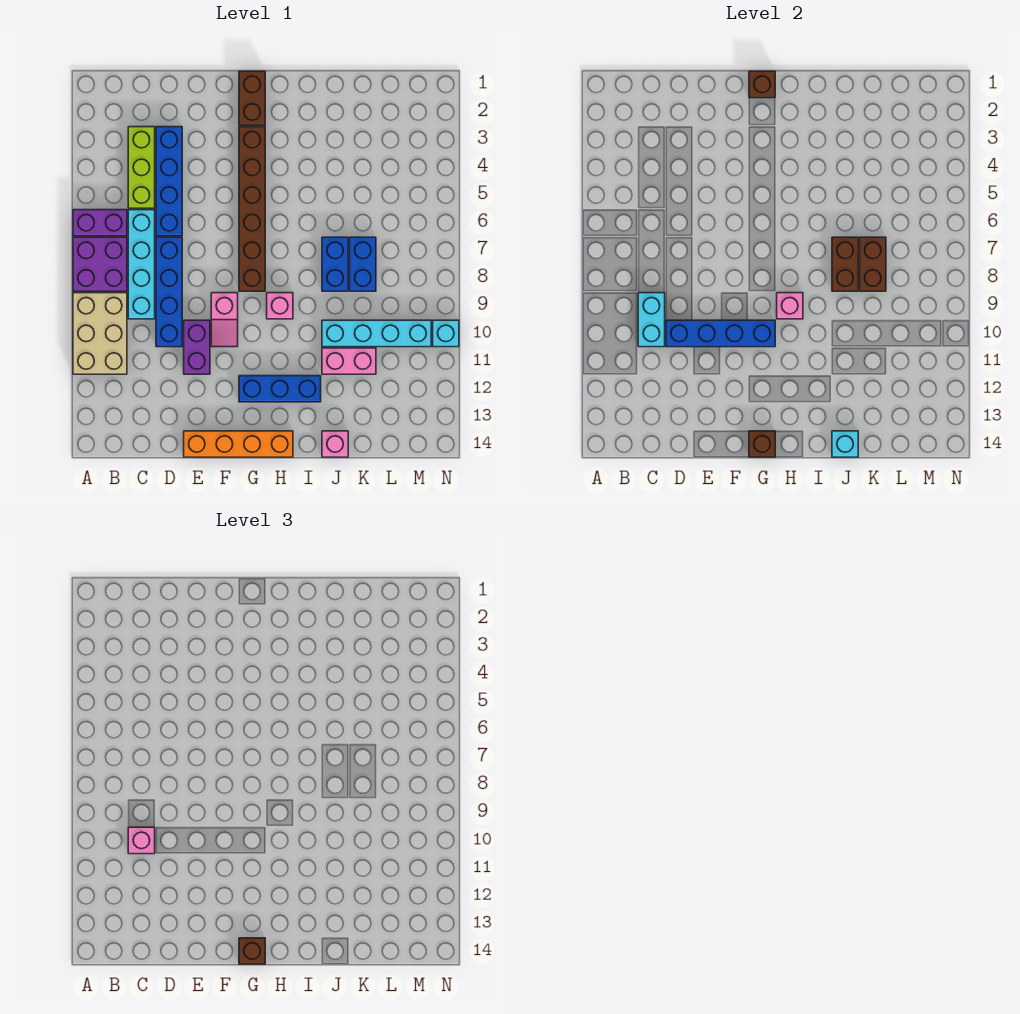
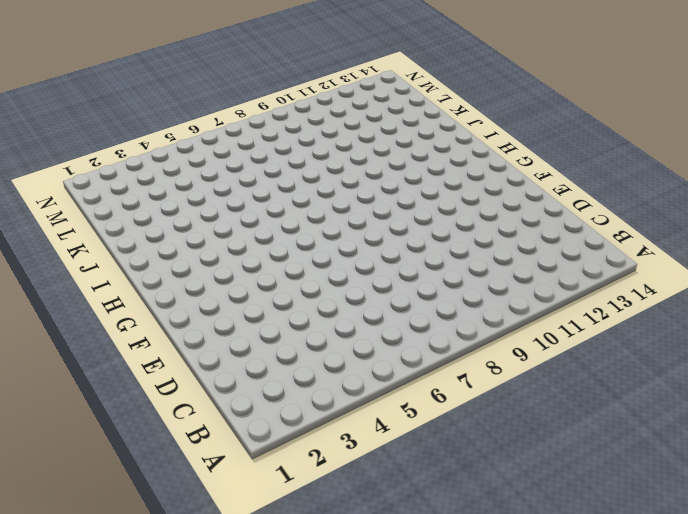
none -> purple 1x2 brick [73,210,127,236]
none -> purple 2x2 brick [73,237,127,291]
none -> tan 2x3 brick [73,293,127,374]
none -> lime 1x3 brick [128,127,155,208]

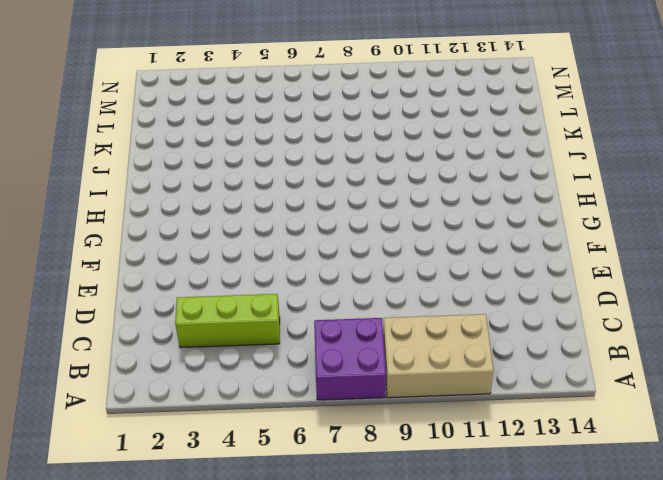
none -> purple 1x2 brick [73,210,127,236]
none -> cyan 1x4 brick [128,210,155,319]
none -> blue 1x4 brick [156,127,182,236]
none -> blue 1x4 brick [156,237,182,347]

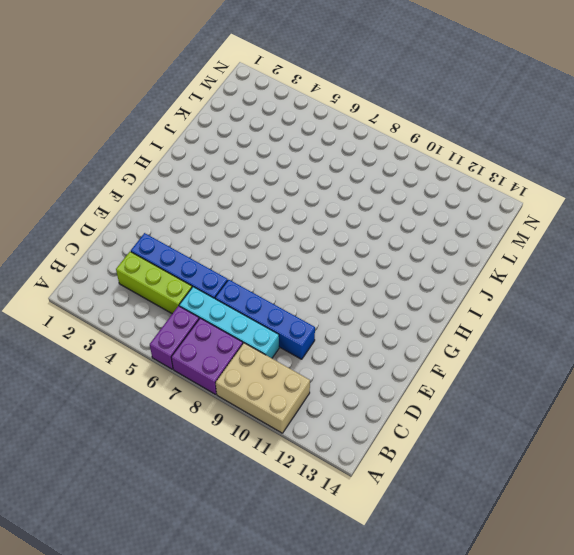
none -> purple 1x2 brick [184,320,210,374]
none -> orange 1x4 brick [184,431,293,457]
none -> pink 1x2 slope [211,293,238,347]
none -> brown 1x2 brick [239,71,265,125]

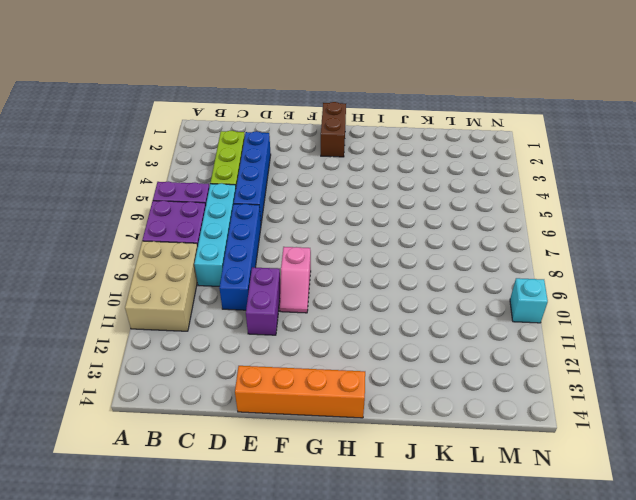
none -> brown 1x6 brick [239,127,265,291]
none -> blue 1x3 brick [239,376,321,402]
none -> pink 1x1 brick [267,293,293,319]
none -> blue 1x2 brick [322,237,348,291]

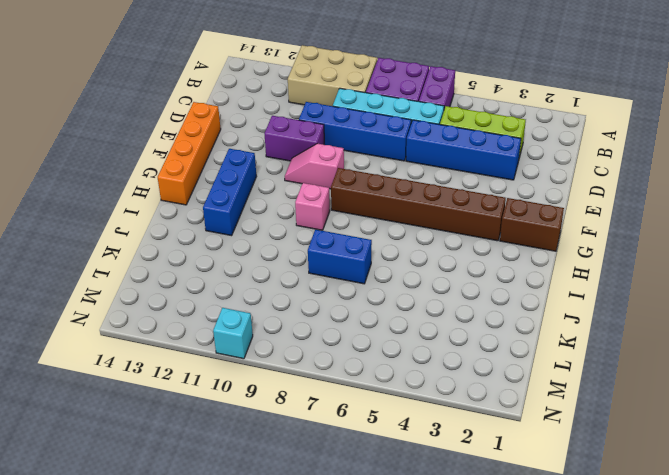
none -> cyan 1x4 brick [322,320,431,347]
none -> pink 1x2 brick [322,348,376,374]
none -> pink 1x1 brick [322,431,348,457]
none -> blue 1x2 brick [350,237,376,291]

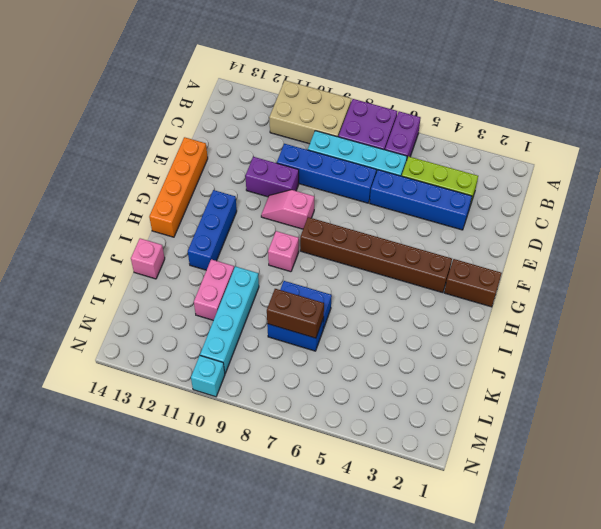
none -> cyan 1x2 brick [638,293,665,347]
none -> blue 1x4 brick [666,320,775,347]
none -> brown 1x1 brick [749,71,775,98]
none -> brown 1x1 brick [749,431,775,457]

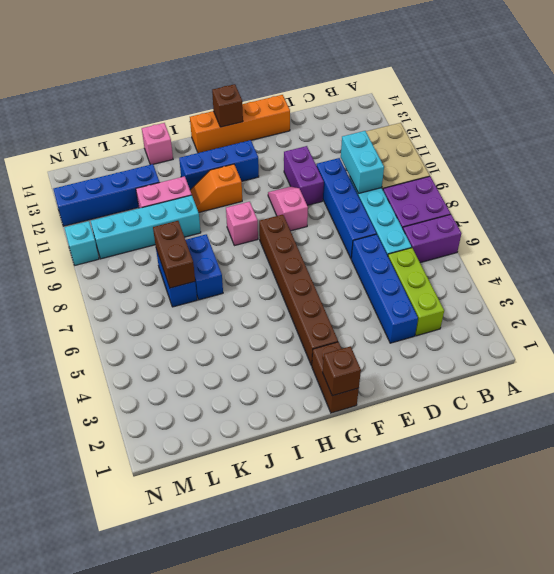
orange 1x2 slope [190,164,242,212] -> none
blue 1x4 brick [53,164,160,226] -> blue 1x4 brick moved to [666,320,775,347]
none -> pink 1x1 brick [777,293,803,319]
none -> brown 1x2 brick [832,237,858,291]
none -> cyan 1x1 brick [832,431,858,457]
none -> pink 1x1 brick [128,827,155,854]

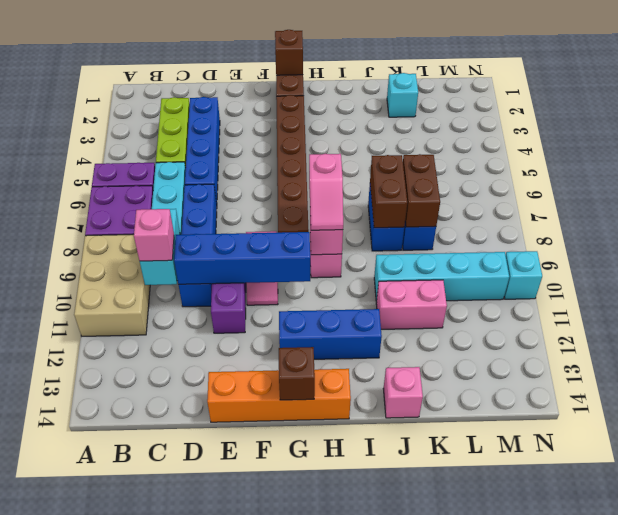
pink 1x2 slope [309,154,343,230] -> none
cyan 1x1 brick [387,73,418,117] -> cyan 1x1 brick moved to [832,431,858,457]
none -> brown 1x1 brick [239,938,265,964]

